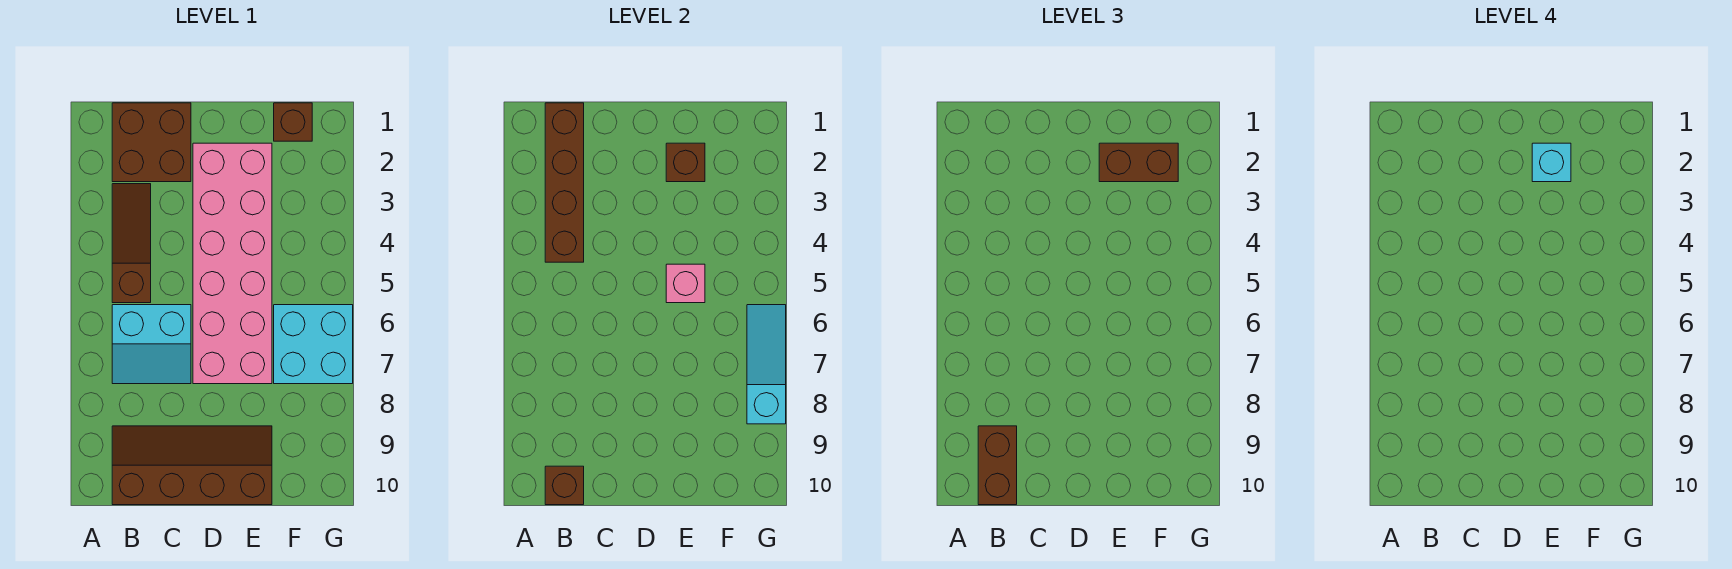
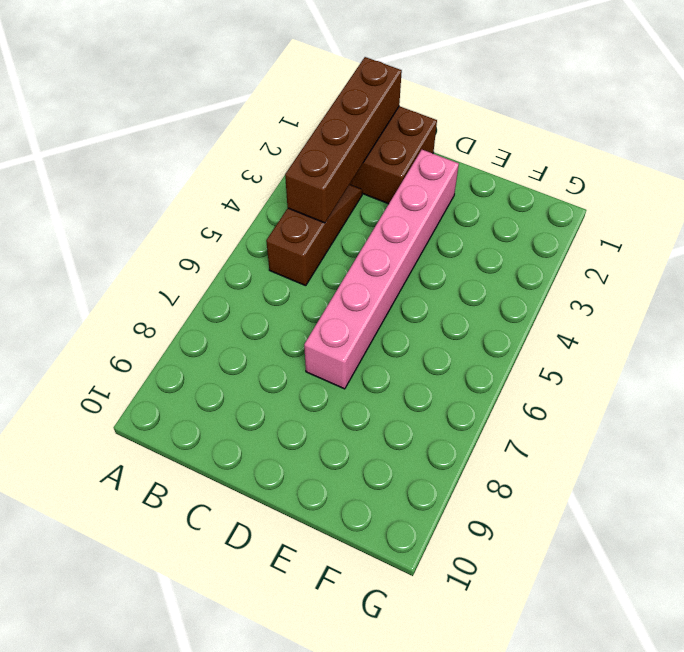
pink 1x6 brick [304,150,459,389] -> pink 2x6 brick [193,143,272,384]
none -> cyan 2x2 slope [112,305,191,384]
none -> brown 2x4 slope [112,426,272,505]
none -> brown 1x1 brick [274,103,312,141]

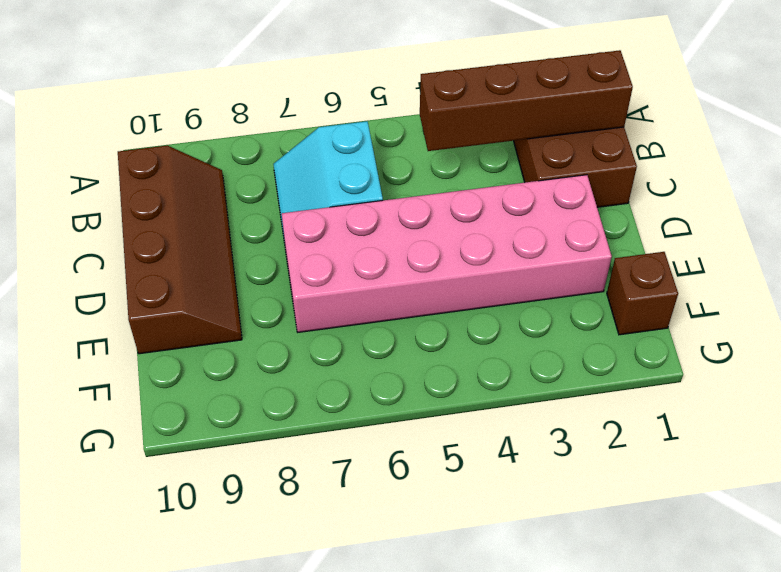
none -> brown 1x3 slope [112,184,151,303]
none -> cyan 2x2 brick [274,305,353,384]
none -> brown 1x1 brick [545,466,584,505]

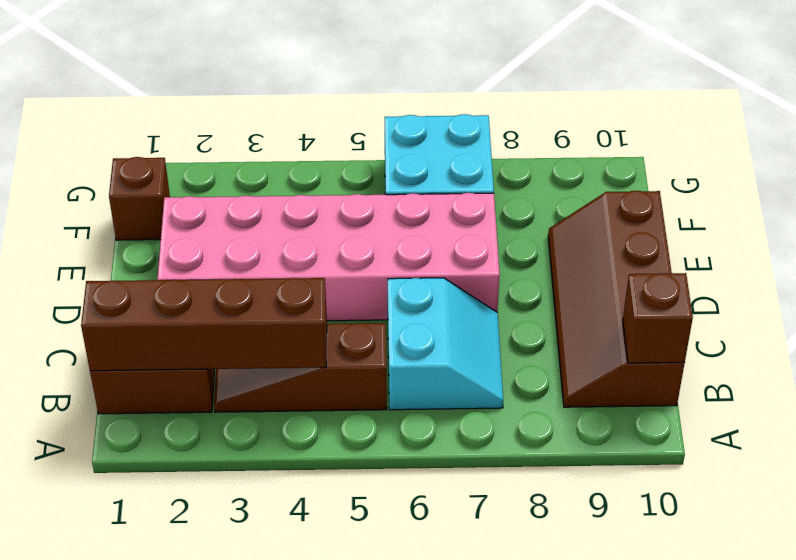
none -> brown 1x1 brick [666,143,705,182]
none -> pink 1x1 brick [666,264,705,303]
none -> cyan 1x3 slope [747,305,786,424]

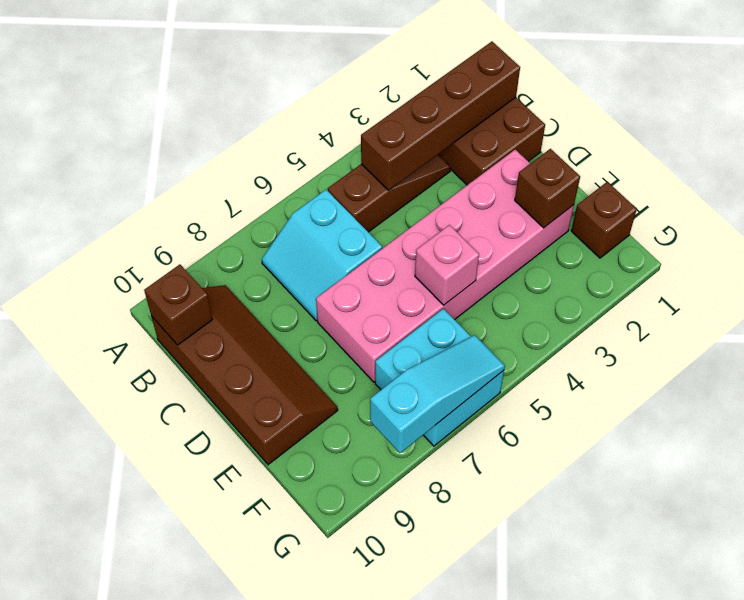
none -> brown 1x2 brick [978,426,1017,505]
none -> brown 1x2 brick [1099,143,1178,182]
none -> cyan 1x1 brick [1532,143,1571,182]

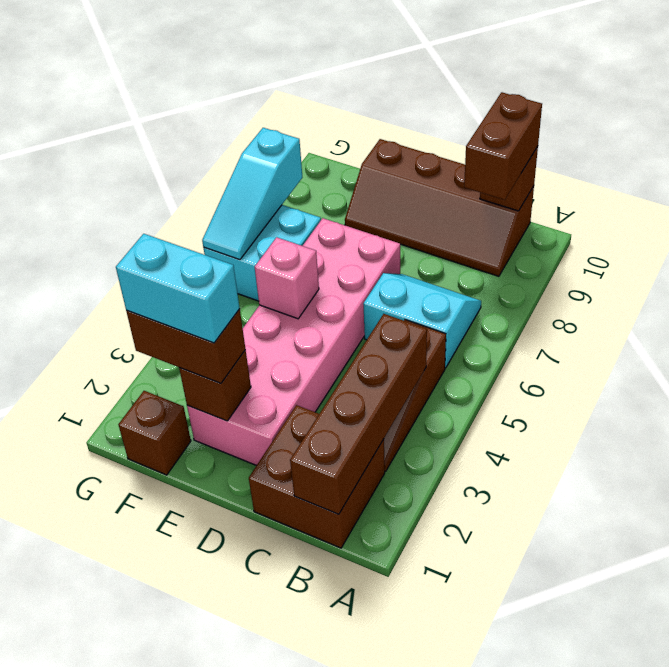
cyan 1x2 brick [116,234,240,343] -> cyan 1x1 brick [1532,143,1571,182]

